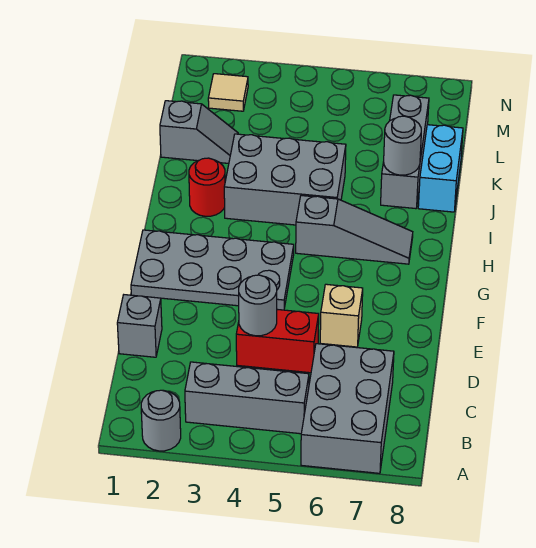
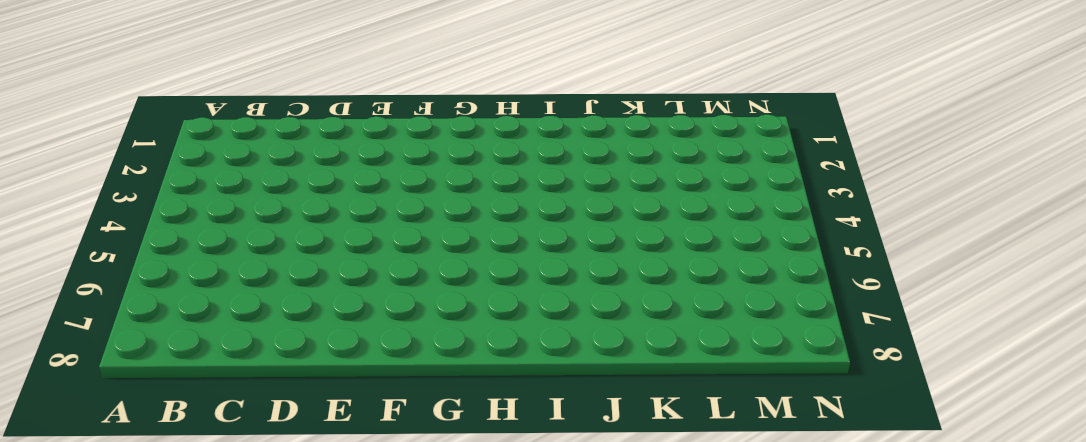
none -> grey 1x1 round brick [141,390,181,451]
none -> grey 2x3 brick [301,344,394,473]
none -> grey 1x3 brick [185,362,309,434]

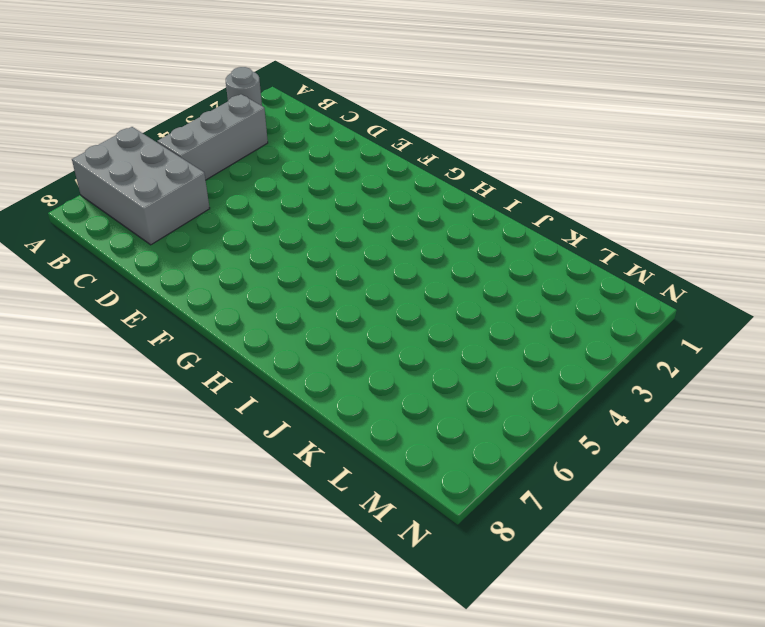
none -> grey 1x1 brick [117,295,162,357]
none -> red 1x2 brick [236,309,319,373]
none -> tan 1x1 brick [320,284,363,347]

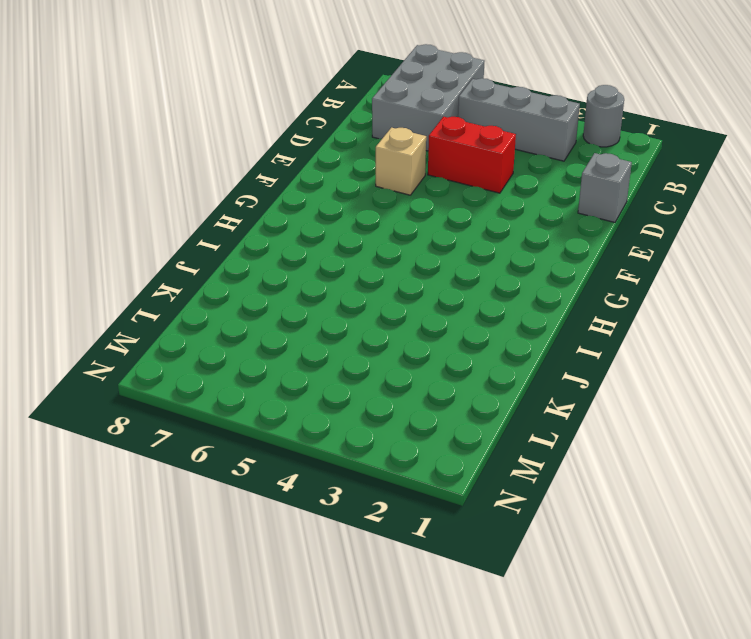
none -> grey 2x4 plate [131,230,294,310]
none -> grey 1x3 slope [296,196,413,264]
none -> red 1x1 round brick [189,158,225,216]

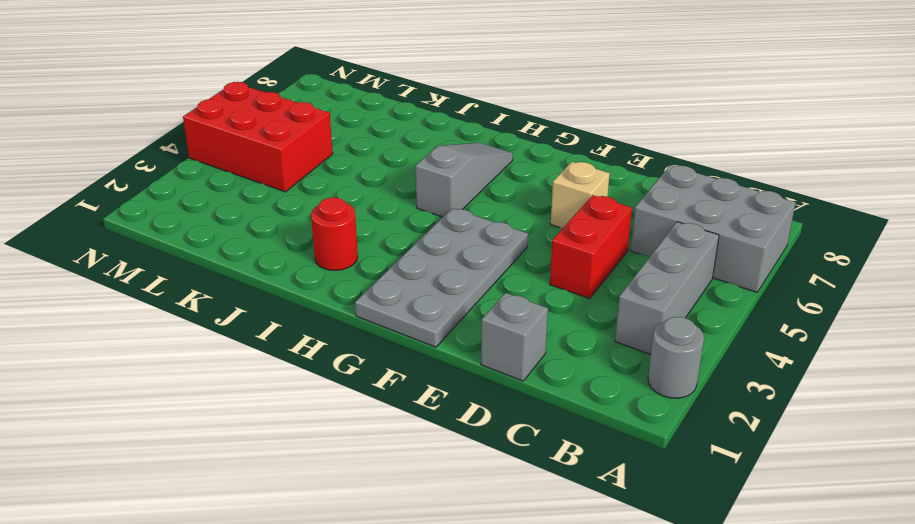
red 2x3 brick [183,82,333,192] -> none
none -> grey 2x3 brick [224,134,346,225]
none -> grey 1x3 brick [381,95,429,209]
none -> cyan 1x2 brick [418,125,463,212]

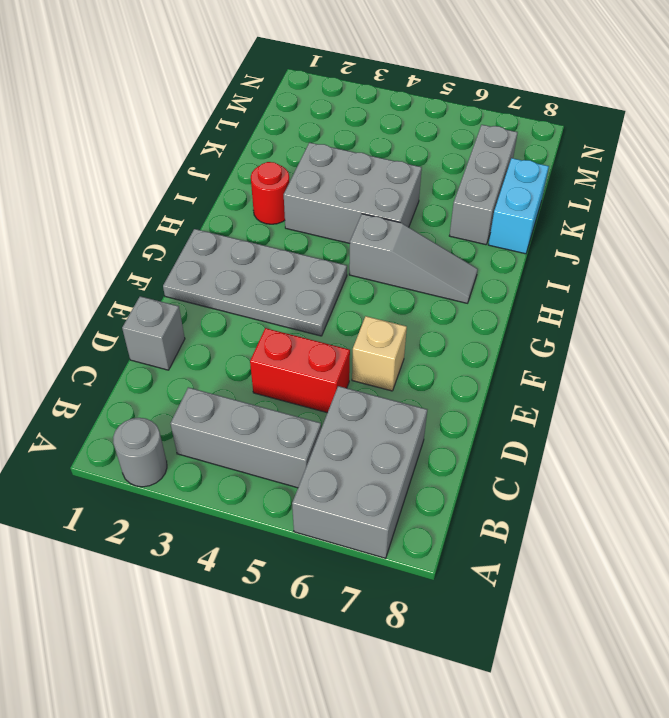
none -> grey 1x2 slope [160,101,238,163]
none -> tan 1x1 tile [208,74,248,111]
none -> grey 1x1 round brick [239,275,277,336]

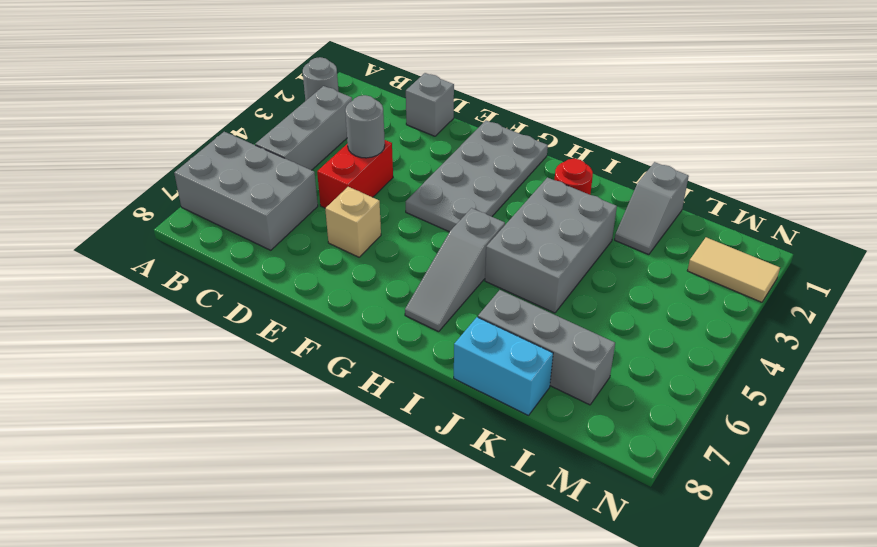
tan 1x2 tile [687,237,780,302] -> tan 1x1 tile [208,74,248,111]
none -> grey 1x1 round brick [384,116,421,175]

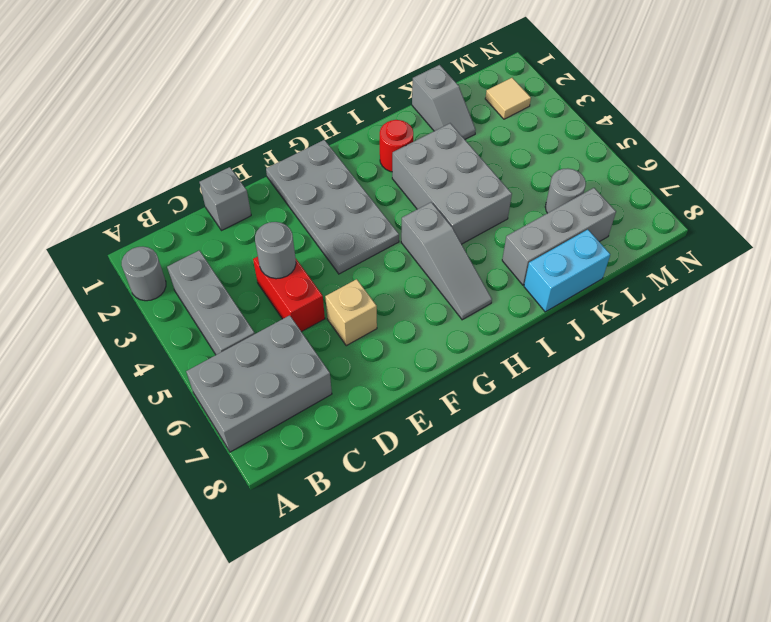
grey 1x1 round brick [545,168,586,213] -> grey 1x1 round brick moved to [384,116,421,175]

